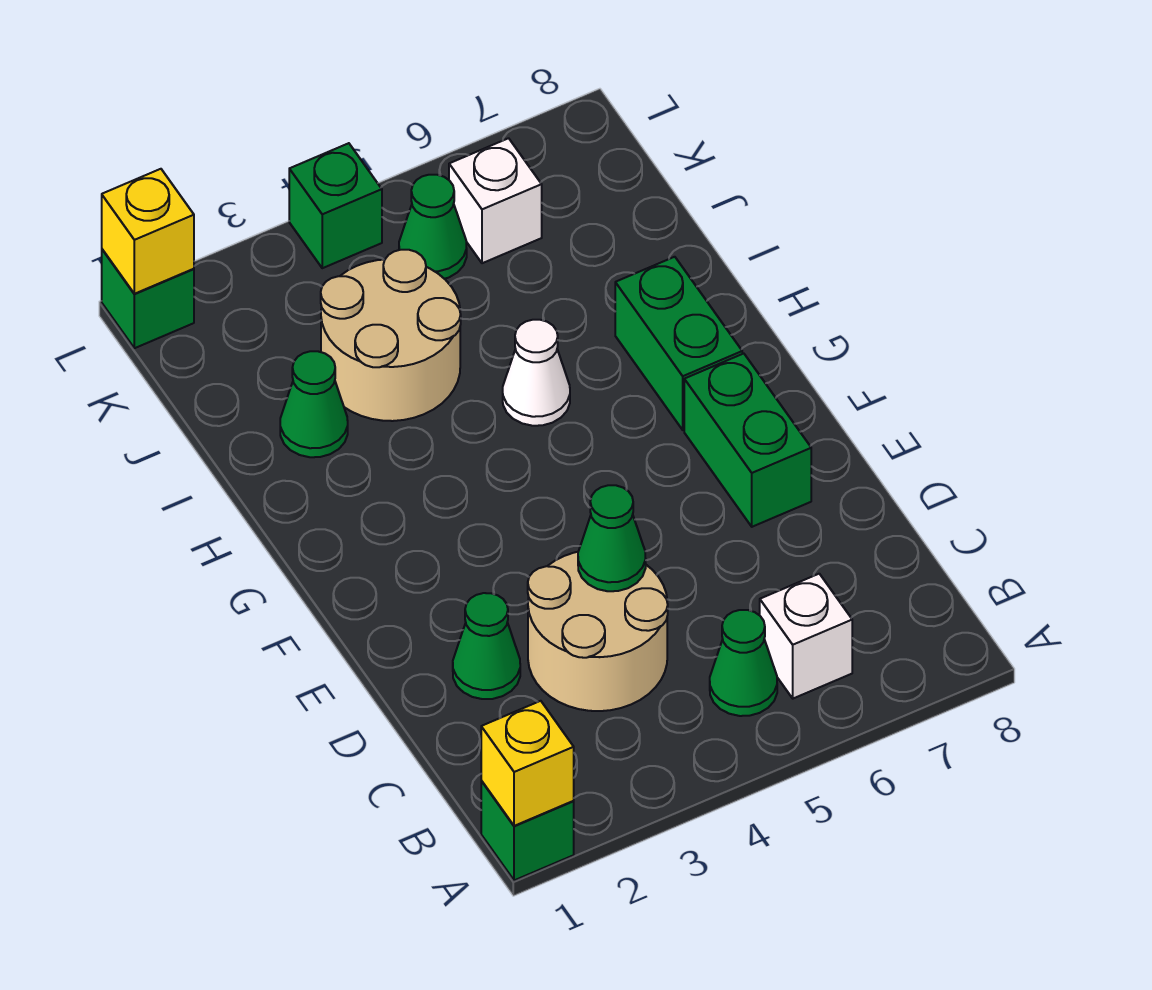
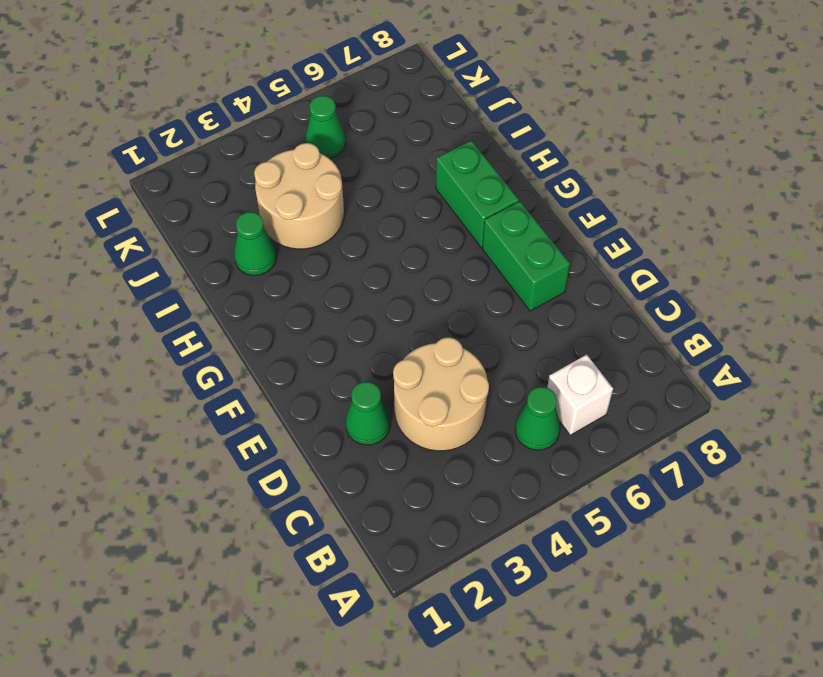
none -> green 1x1 brick [481,781,574,880]
none -> white 1x1 cone [503,320,570,426]
none -> white 1x1 brick [449,138,542,263]

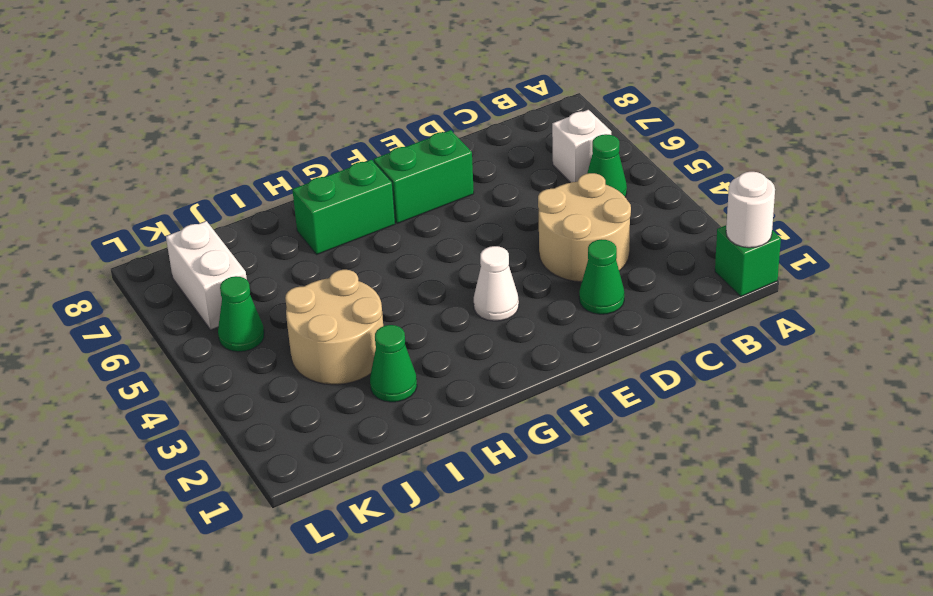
white 1x1 round brick [726,172,775,248] -> yellow 1x1 brick [481,701,574,826]
white 1x1 cone [474,246,519,321] -> white 1x1 cone moved to [503,320,570,426]
white 1x2 brick [166,221,247,330] -> white 1x1 brick [449,138,542,263]
none -> green 1x1 brick [102,249,194,348]
none -> green 1x1 brick [289,143,382,268]
none -> green 1x1 cone [578,485,646,591]

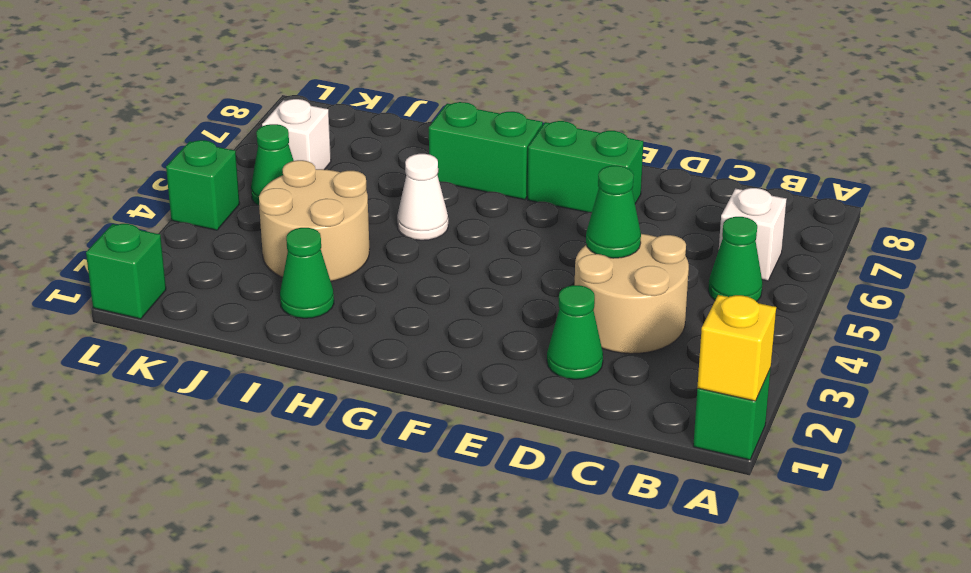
none -> yellow 1x1 brick [102,169,194,294]

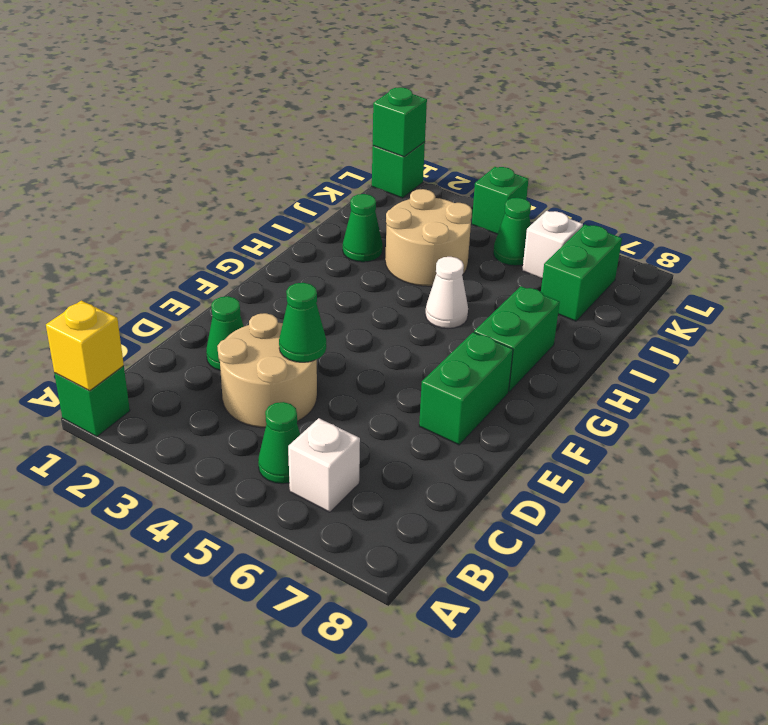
green 1x2 brick [541,225,622,321] -> none
green 1x1 brick [373,87,427,157] -> yellow 1x1 brick [102,169,194,294]

